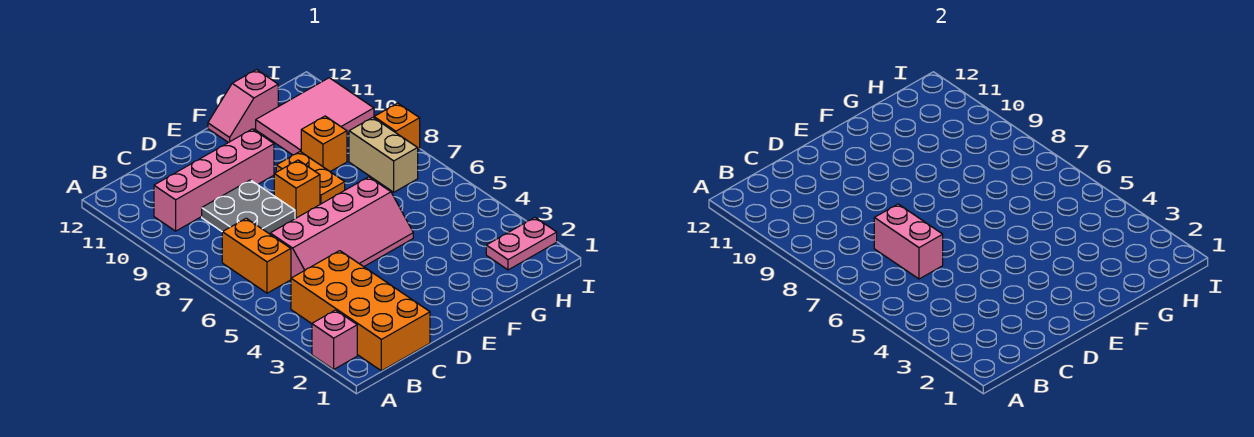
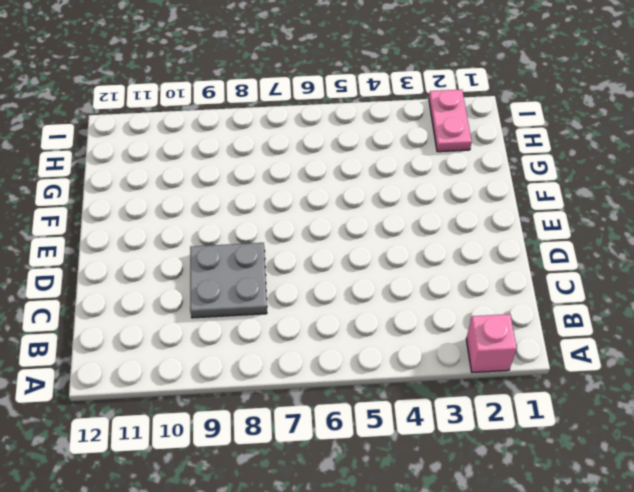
none -> orange 2x4 brick [291,251,430,371]
none -> orange 1x2 brick [222,218,291,293]
none -> pink 1x4 brick [154,129,274,231]

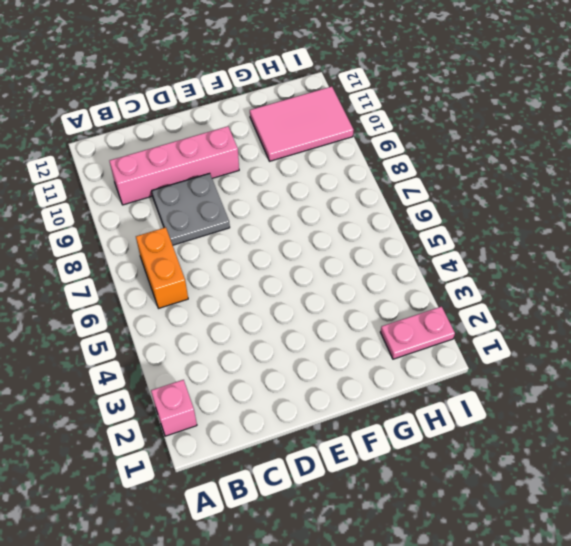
none -> orange 2x4 brick [291,251,430,371]
none -> pink 2x4 slope [270,177,413,278]
none -> orange 1x1 brick [274,160,320,219]

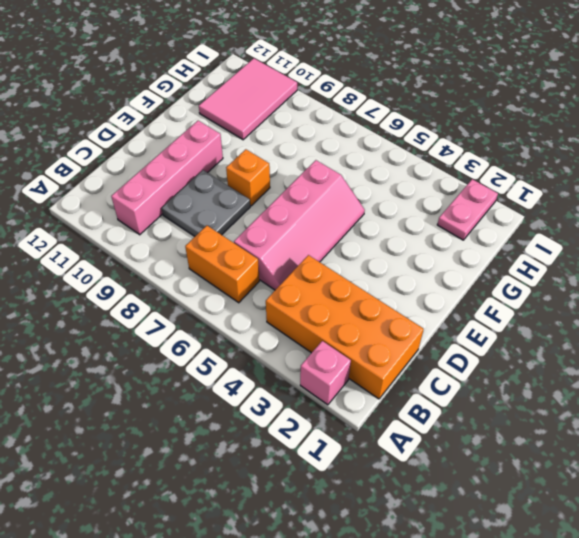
none -> orange 1x2 plate [276,152,345,204]
none -> pink 1x2 slope [208,70,278,143]
none -> orange 1x1 brick [301,116,347,172]

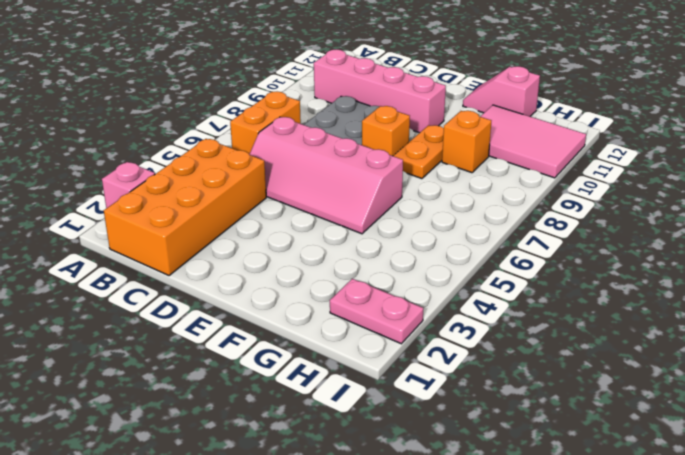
none -> tan 1x2 brick [349,117,418,192]
none -> orange 1x1 brick [374,103,420,150]
none -> pink 1x2 brick [874,204,943,279]

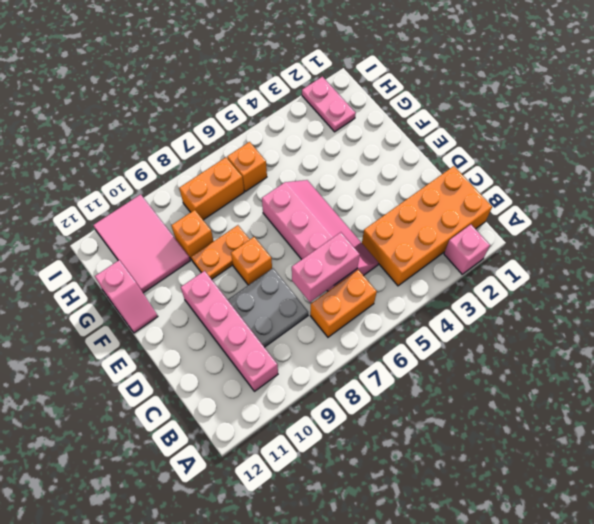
orange 1x1 brick [227,142,267,191] -> orange 1x1 brick moved to [374,103,420,150]
orange 1x2 brick [179,157,244,220] -> tan 1x2 brick [349,117,418,192]

